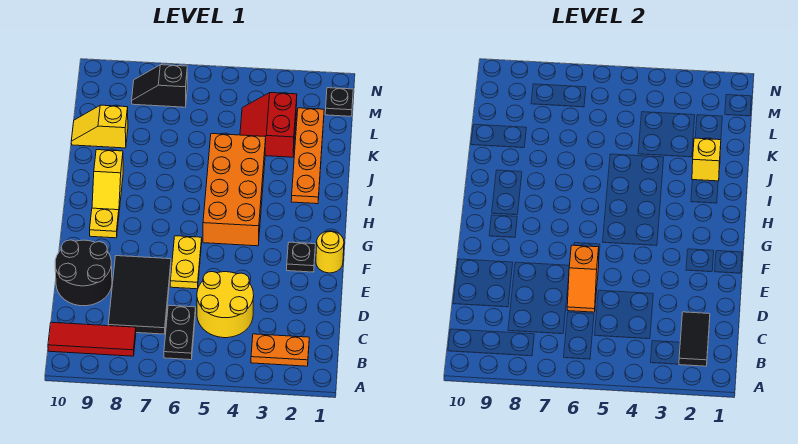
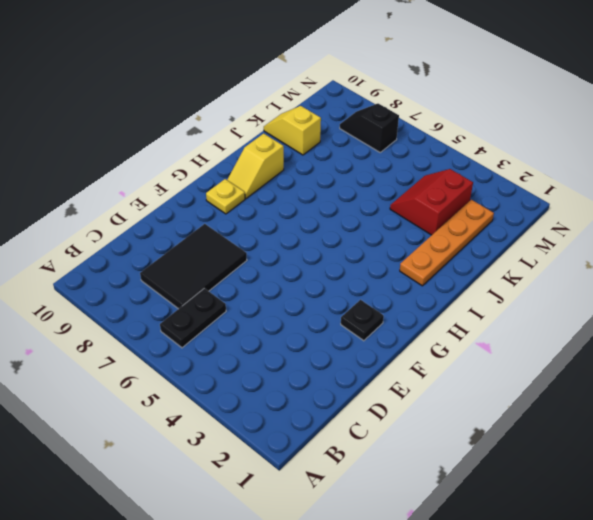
none -> orange 1x2 plate [251,334,309,366]
none -> red 1x3 tile [48,322,136,356]
none -> yellow 2x2 round brick [197,272,254,338]

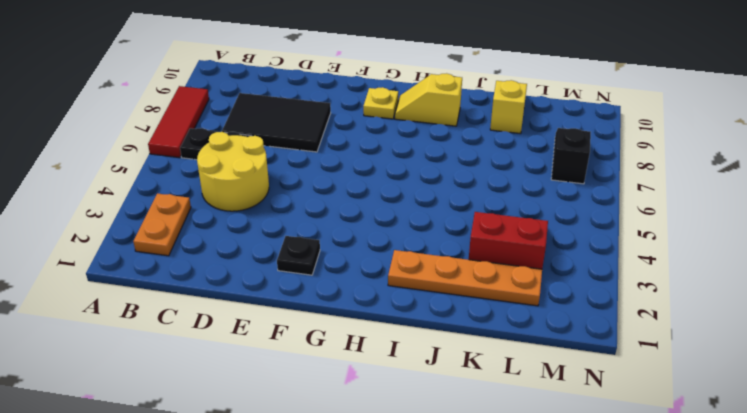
red 1x3 tile [148,86,209,158] -> red 1x3 tile moved to [48,322,136,356]
none -> black 2x2 round brick [55,240,112,306]
none -> yellow 1x2 plate [170,236,202,289]
none -> yellow 1x1 round brick [316,231,344,273]

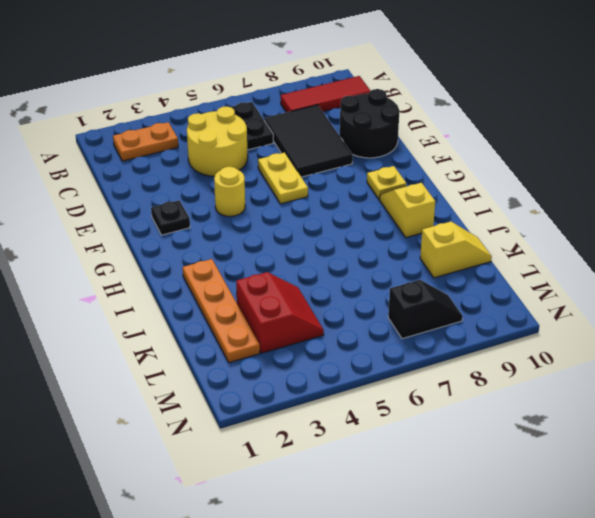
yellow 1x1 round brick [214,167,245,216] -> yellow 1x1 round brick moved to [316,231,344,273]
none -> orange 2x4 brick [203,134,266,246]
none -> black 1x1 plate [325,88,353,116]
none -> black 1x2 tile [679,312,710,366]

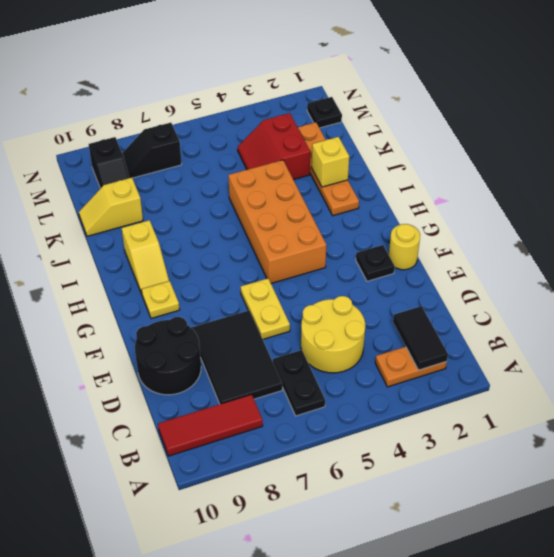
black 1x2 slope [89,137,129,189] -> none
none -> orange 1x2 slope [567,245,599,312]

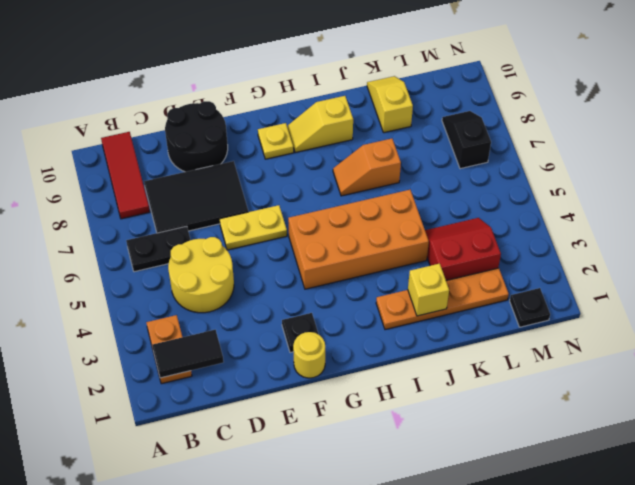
orange 1x2 slope [333,139,401,196] -> orange 1x2 slope moved to [567,245,599,312]

